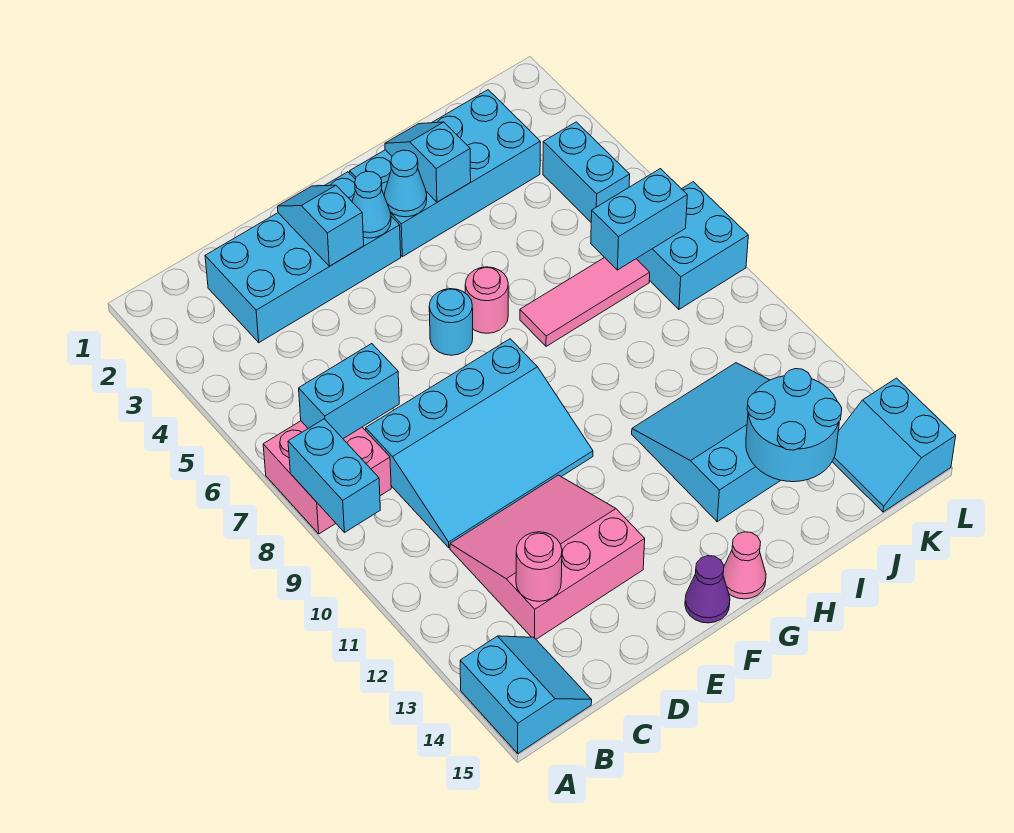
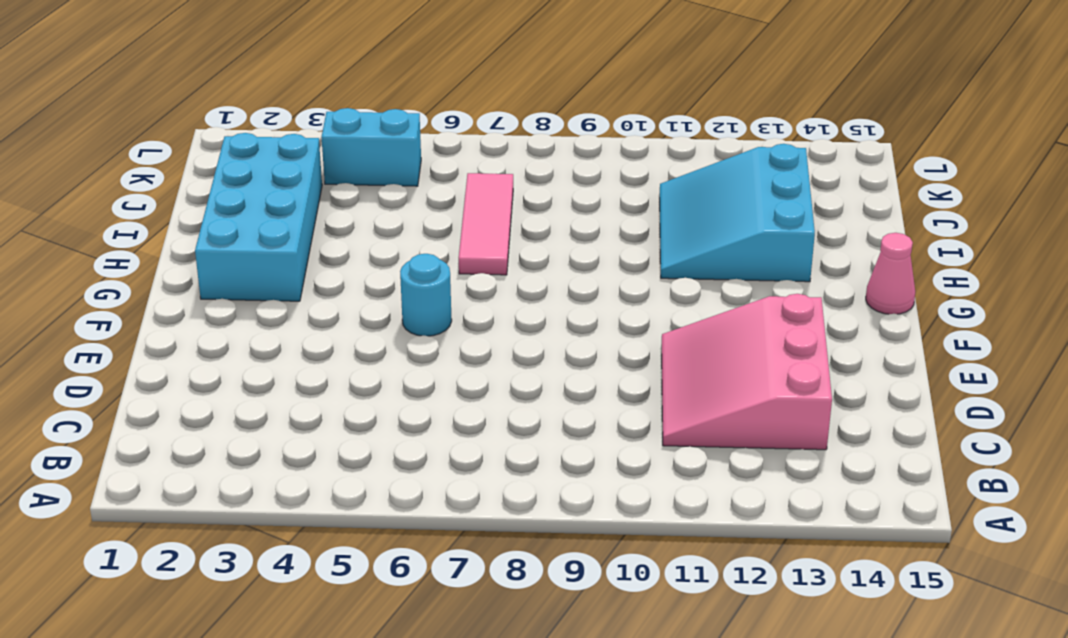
none -> pink 2x2 brick [263,421,391,534]
none -> cyan 2x2 slope [460,636,592,753]
none -> cyan 2x4 brick [205,172,401,343]

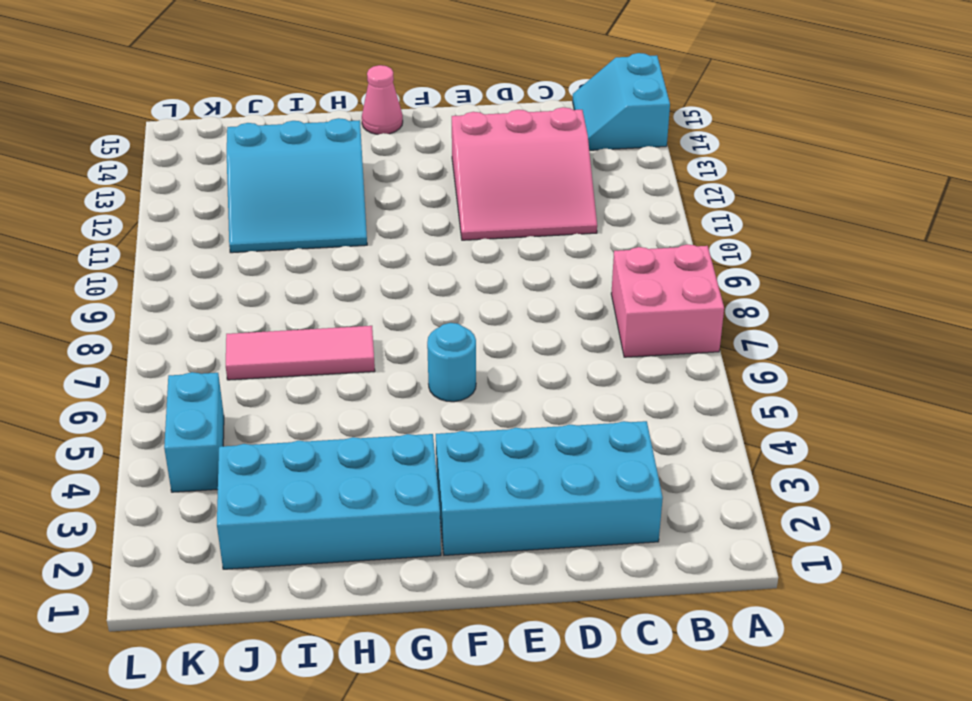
none -> cyan 3x4 slope [366,339,593,548]
none -> purple 1x1 cone [685,556,730,623]
none -> pink 1x1 round brick [465,267,508,333]

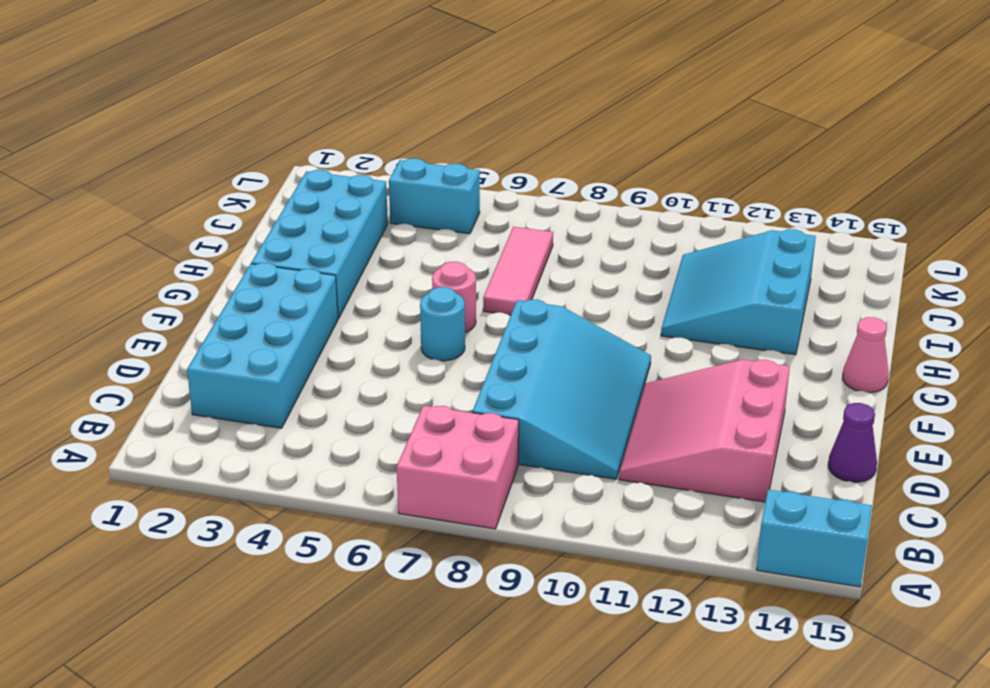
purple 1x1 cone [828,403,877,482] -> purple 1x1 cone moved to [685,556,730,623]
none -> cyan 2x2 brick [636,182,748,309]
none -> cyan 2x2 slope [832,378,956,512]
none -> cyan 1x2 brick [288,419,380,533]

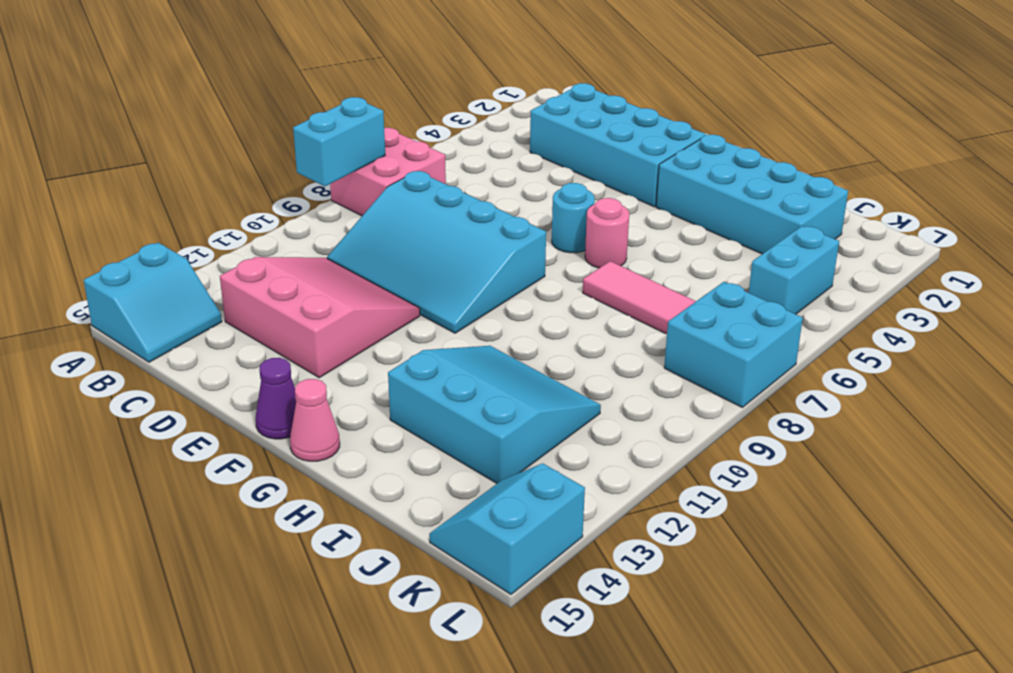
none -> cyan 1x2 brick [299,344,399,439]
none -> pink 1x1 round brick [516,532,562,601]
none -> cyan 1x2 slope [278,185,364,266]

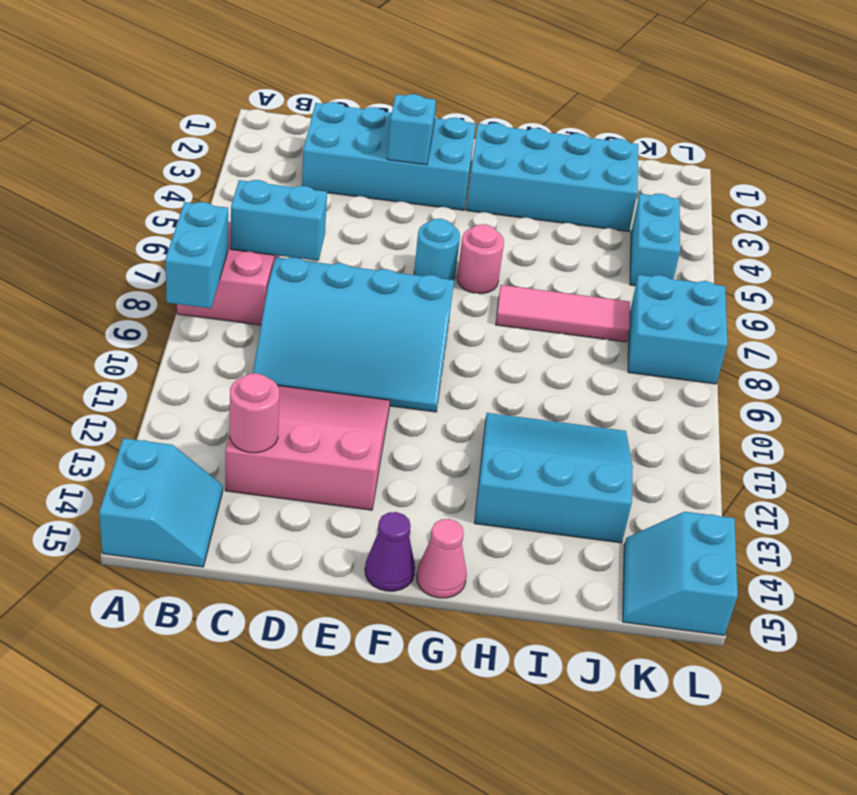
none -> cyan 1x1 cone [352,172,391,238]
none -> cyan 1x1 cone [384,150,427,217]
none -> cyan 1x2 slope [385,122,471,202]

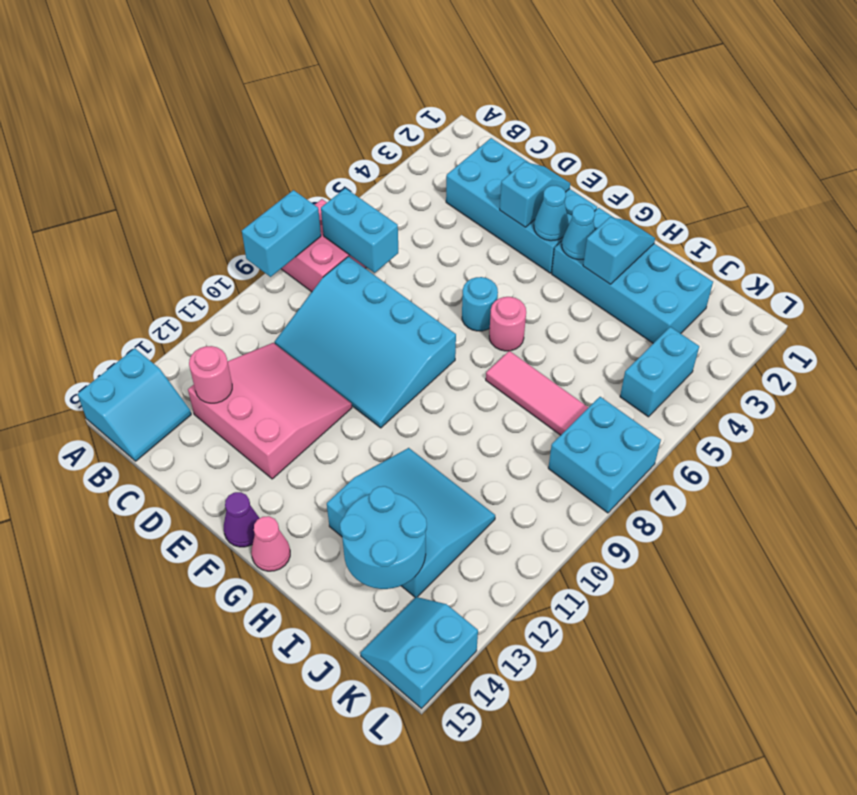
none -> cyan 1x2 brick [591,169,687,270]

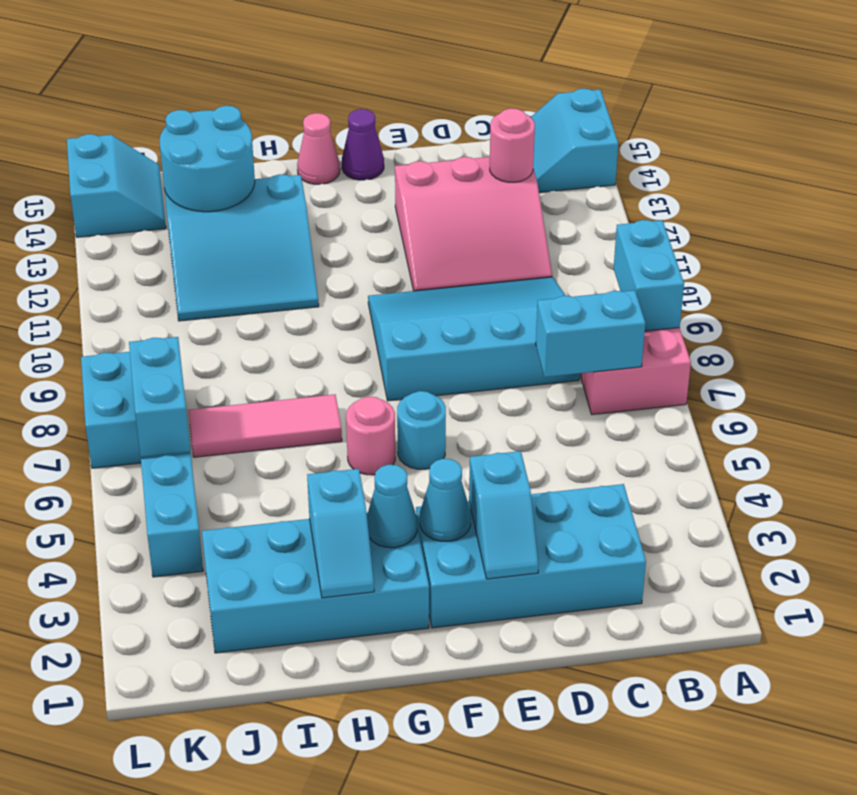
cyan 1x2 brick [129,337,191,457] -> cyan 1x2 brick turned to [591,169,687,270]

